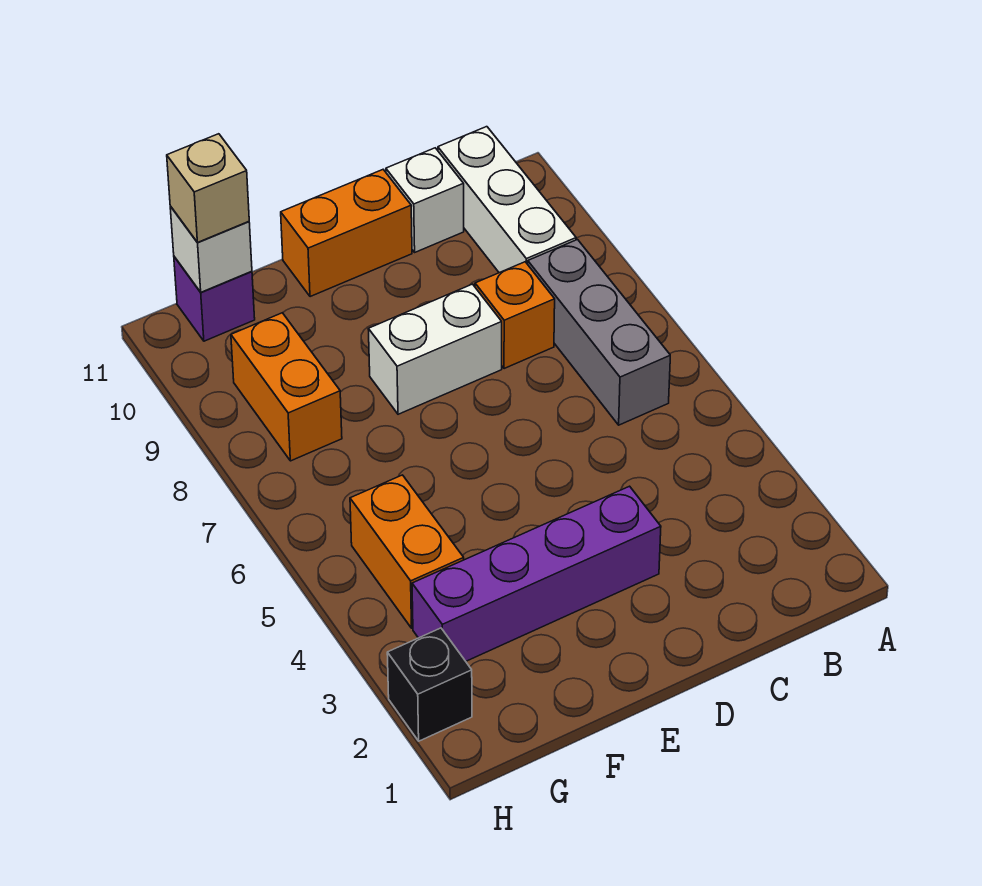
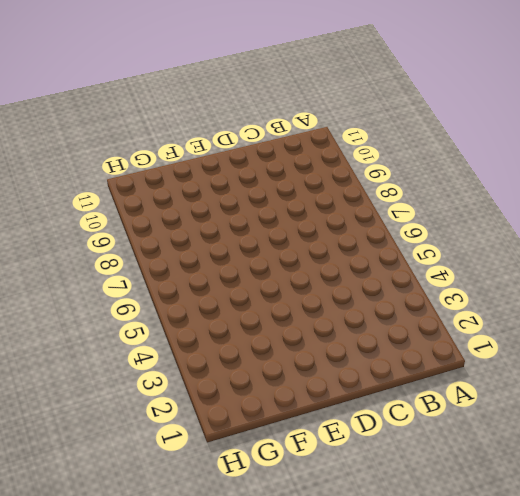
none -> grey 1x3 brick [528,240,670,425]
none -> white 1x3 brick [438,127,576,273]
none -> orange 1x1 brick [475,262,555,369]

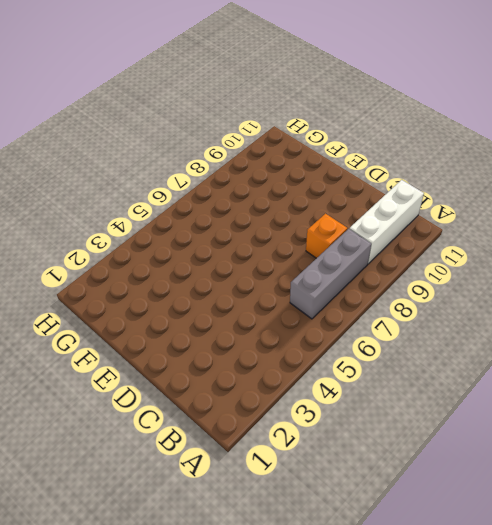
none -> white 1x1 brick [386,148,464,252]
none -> purple 1x4 brick [412,486,661,661]
none -> white 1x2 brick [368,284,502,414]

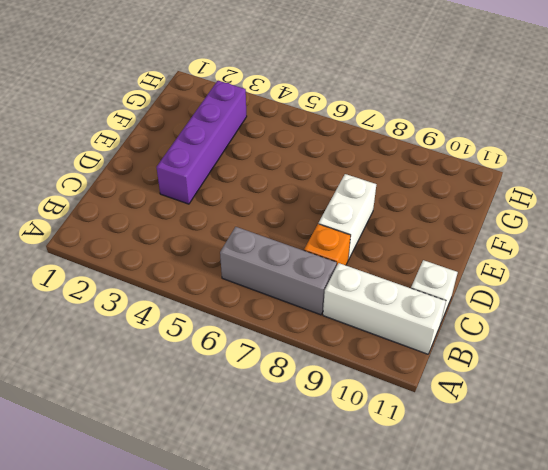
none -> orange 1x2 brick [281,170,412,297]
none -> orange 1x2 brick [350,475,464,628]
none -> orange 1x2 brick [231,313,342,461]

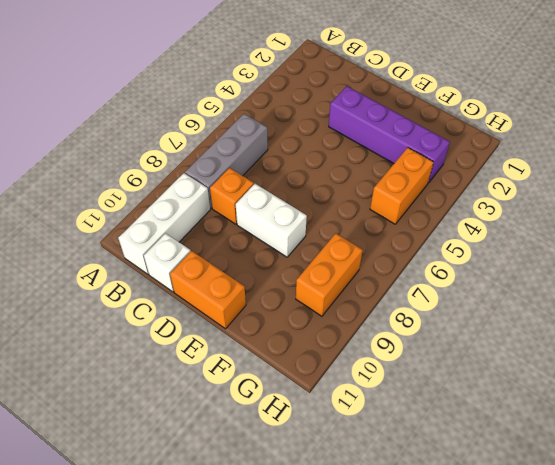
none -> purple 1x1 brick [174,257,255,341]
none -> black 1x1 brick [387,628,472,741]
none -> white 1x1 brick [170,206,252,292]

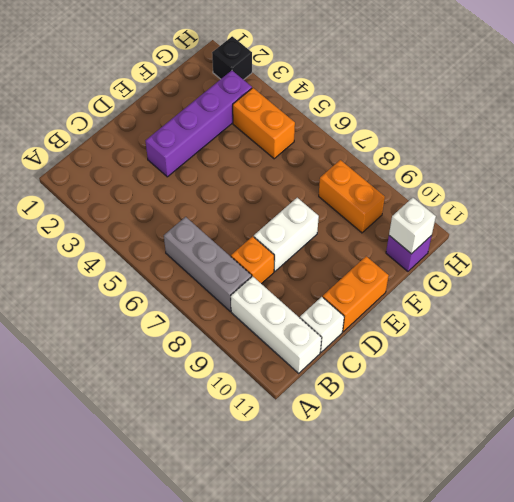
none -> tan 1x1 brick [167,134,249,242]

